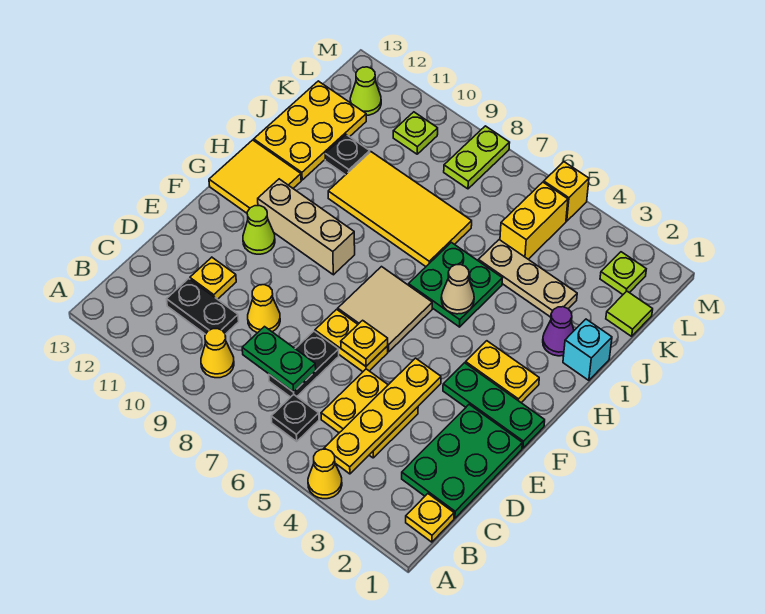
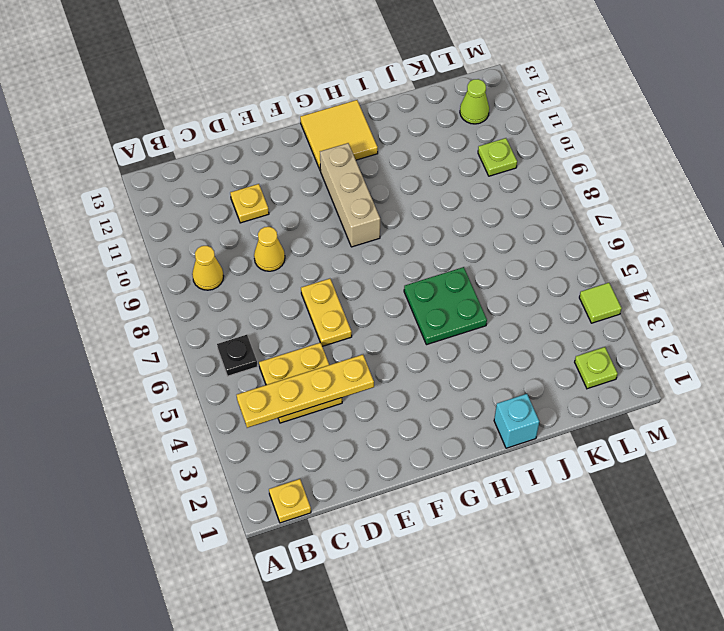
lime 1x1 tile [579,283,622,323] -> lime 1x1 tile moved to [606,291,653,336]
none -> yellow 1x1 cone [308,449,342,499]
none -> green 2x3 plate [402,405,522,518]
none -> black 1x2 plate [269,331,339,397]
none -> black 1x2 plate [167,279,239,334]

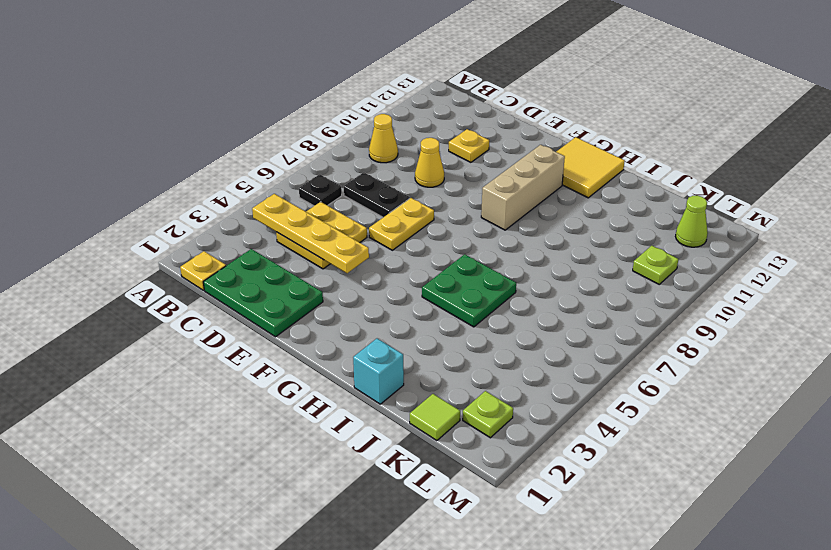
none -> yellow 1x1 cone [308,449,342,499]
none -> black 1x2 plate [167,279,239,334]
none -> green 1x3 plate [443,363,545,448]
none -> tan 2x2 tile [338,267,432,352]

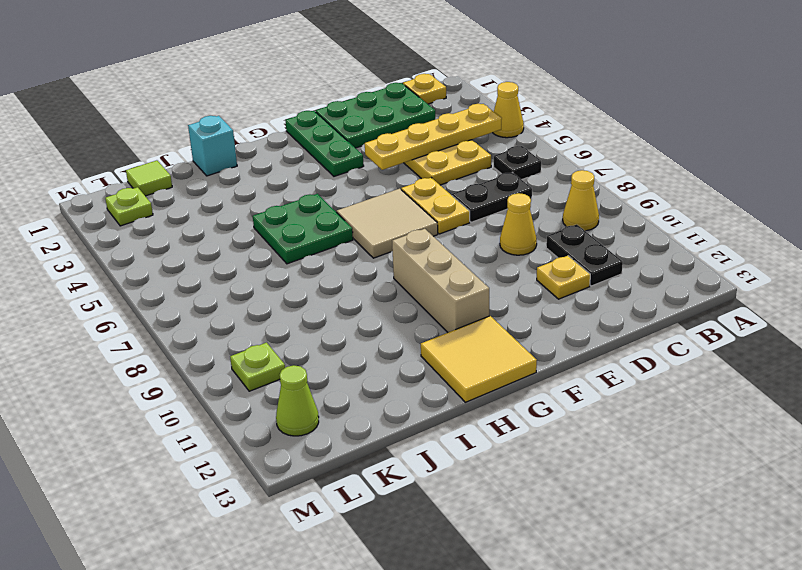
none -> lime 1x1 cone [243,206,275,254]
none -> yellow 1x2 plate [466,341,539,403]
none -> purple 1x1 cone [543,307,574,356]
none -> yellow 2x4 tile [328,152,472,267]

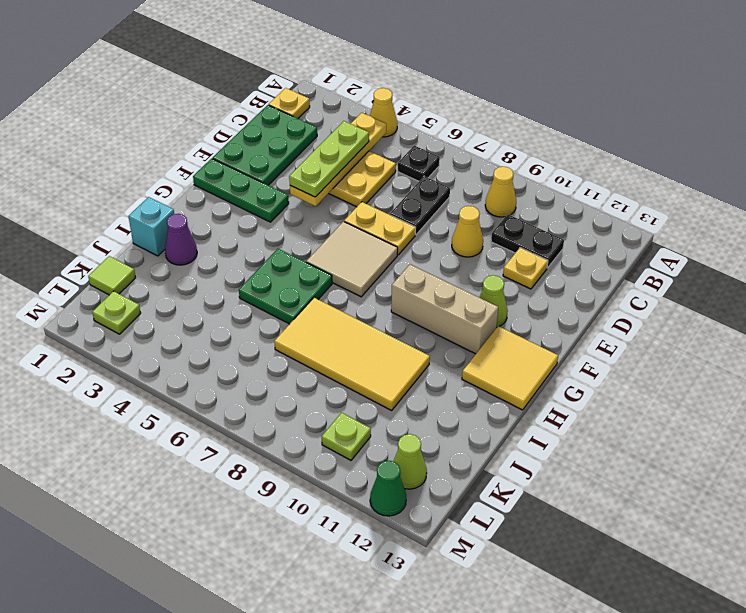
lime 1x3 plate [289,121,369,197] -> none
green 1x1 cone [370,461,406,516] -> none
none -> yellow 1x2 plate [466,341,539,403]
none -> yellow 2x3 plate [254,81,366,180]
none -> tan 1x3 plate [478,240,577,317]
none -> black 1x1 plate [325,135,370,175]

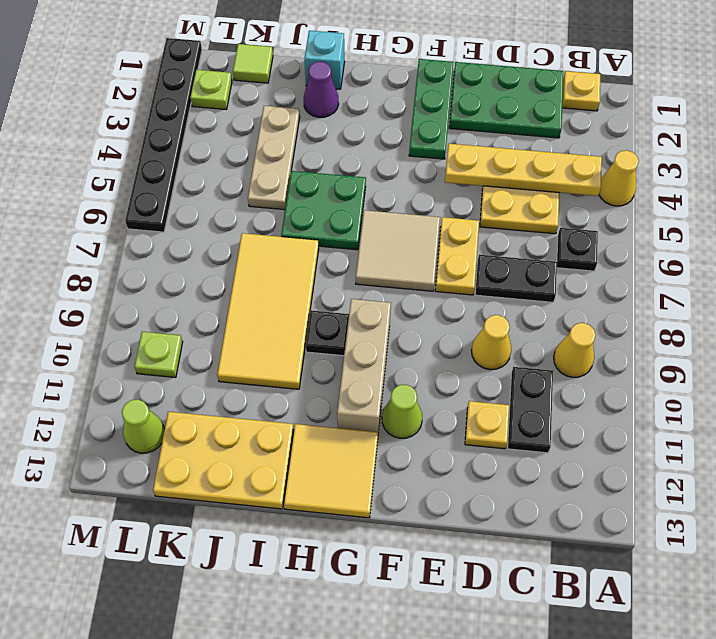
black 1x1 plate [306,310,349,356] -> black 1x1 plate moved to [325,135,370,175]
black 1x6 plate [125,38,202,232] -> yellow 1x1 brick [544,162,589,221]
none -> yellow 1x2 plate [466,341,539,403]
none -> yellow 1x2 brick [500,182,568,259]
none -> lime 1x2 plate [444,126,510,189]
none -> green 1x2 plate [242,327,316,392]

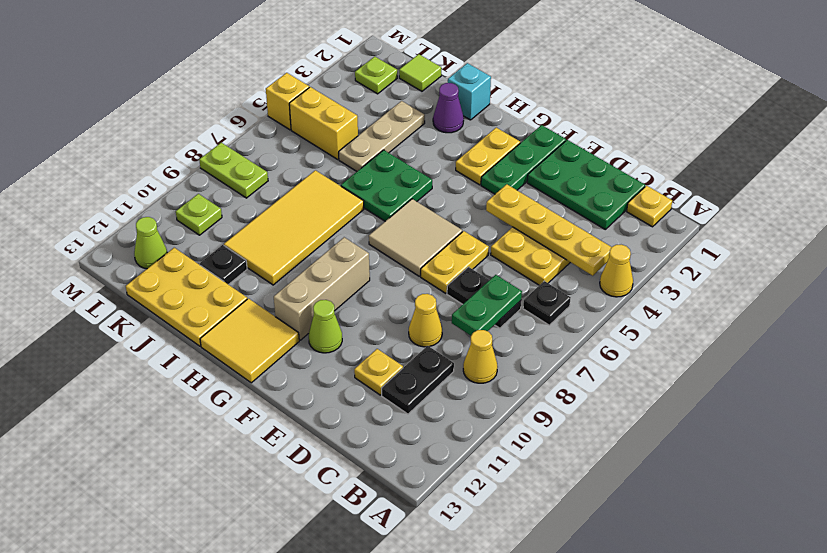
none -> yellow 1x1 plate [341,320,388,366]
none -> tan 1x1 cone [441,265,474,314]

